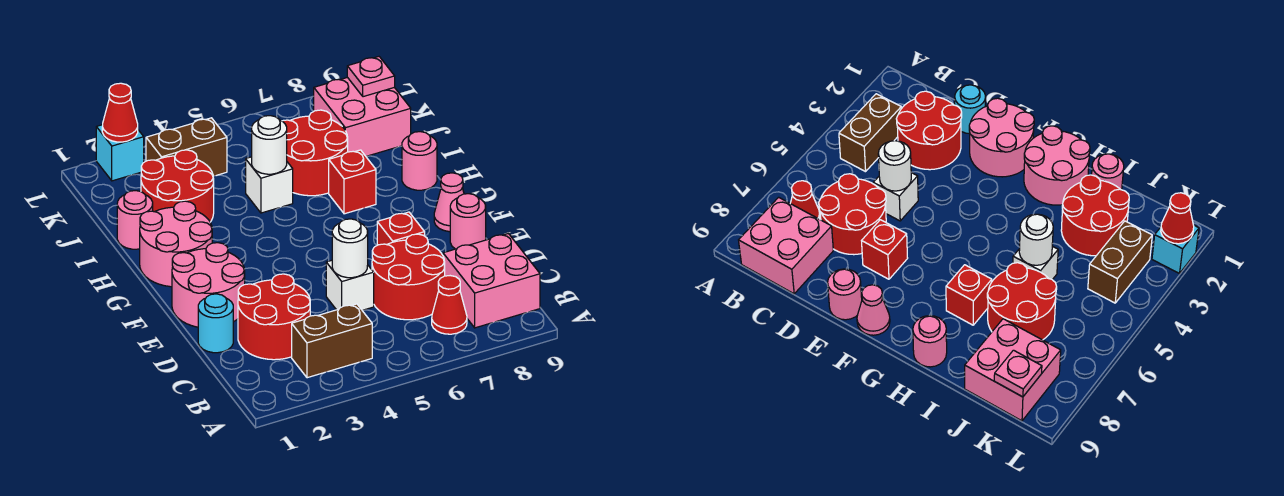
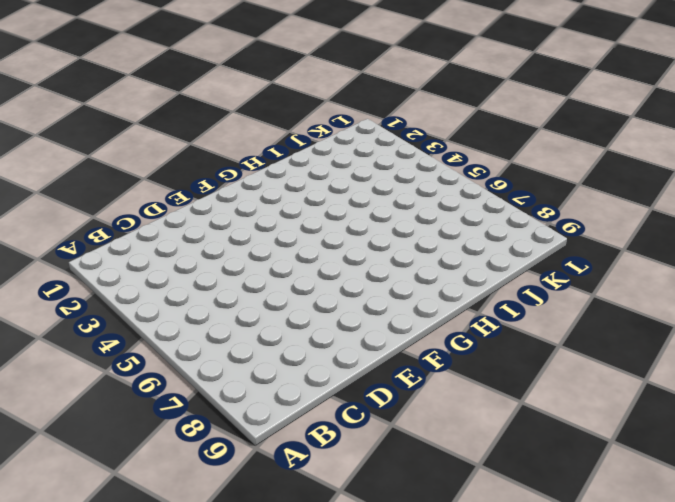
none -> brown 1x2 brick [292,304,372,378]
none -> red 1x1 cone [432,276,467,334]
none -> pink 2x2 brick [443,234,540,328]

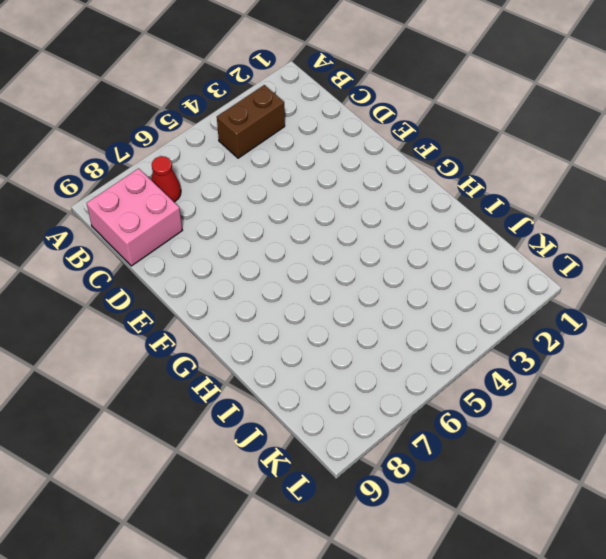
none -> red 2x2 round brick [238,274,310,360]
none -> red 2x2 round brick [372,234,445,320]
none -> cyan 1x1 round brick [198,294,233,353]

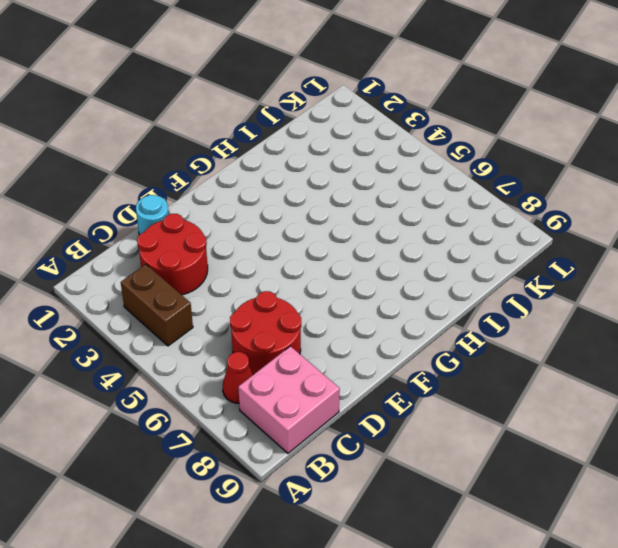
none -> white 1x1 brick [326,260,374,310]
none -> pink 2x2 round brick [172,243,245,327]
none -> red 1x1 brick [377,212,425,245]

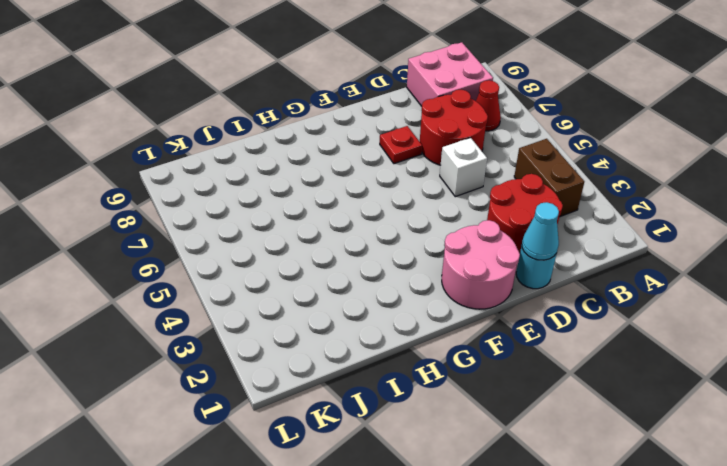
cyan 1x1 cone [522,202,559,260] -> none
red 1x1 plate [380,126,422,164] -> red 1x1 brick [377,212,425,245]
none -> pink 1x1 round brick [450,194,486,249]
none -> pink 1x1 cone [434,173,464,232]
none -> pink 2x2 round brick [140,201,212,287]

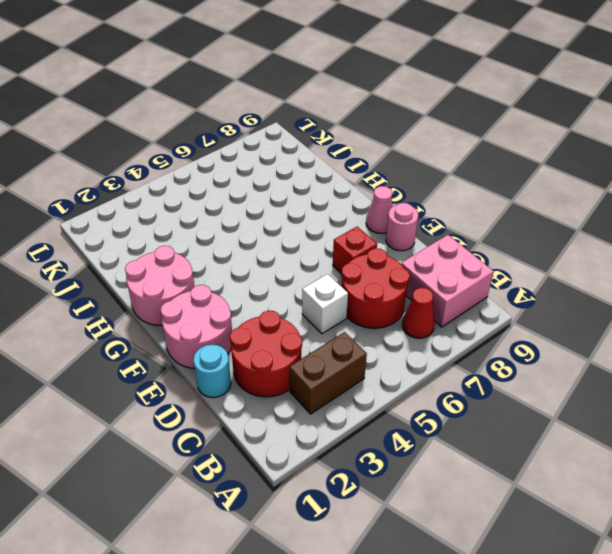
none -> red 1x1 brick [329,150,376,214]
none -> pink 1x1 round brick [402,132,437,190]
none -> pink 1x1 round brick [117,191,153,249]

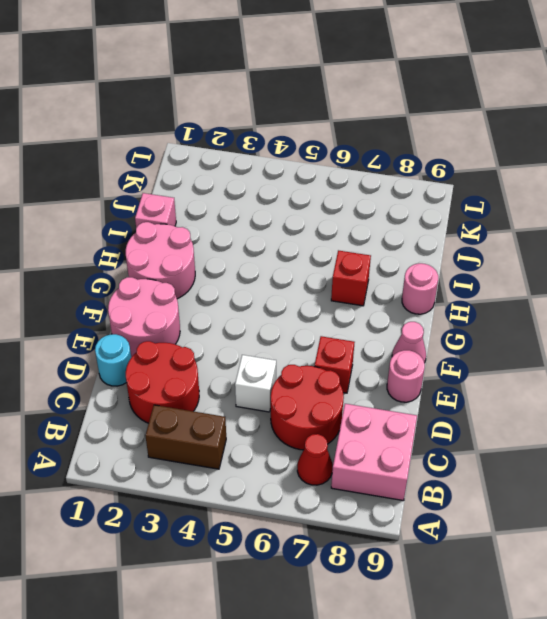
pink 1x1 brick [135,193,176,228] -> pink 1x1 round brick [117,191,153,249]
none -> red 2x2 round brick [141,150,214,222]
none -> white 1x1 brick [246,157,293,213]
none -> red 2x2 round brick [283,110,348,196]

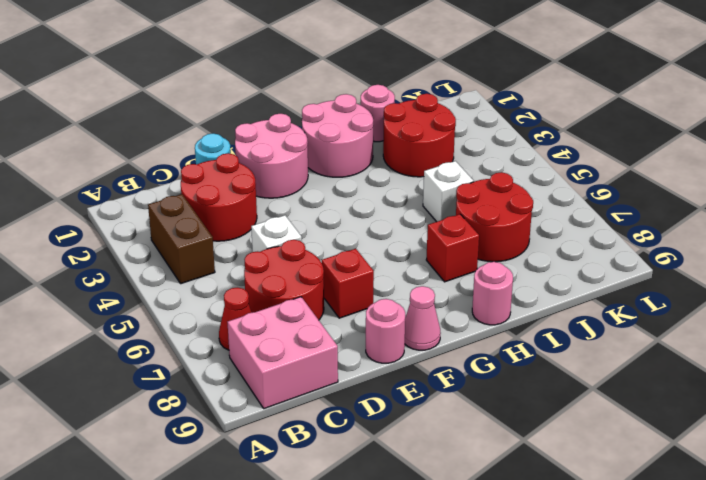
none -> pink 2x2 brick [314,77,411,156]
none -> brown 1x2 brick [146,118,227,176]
none -> cyan 1x1 brick [96,125,144,181]

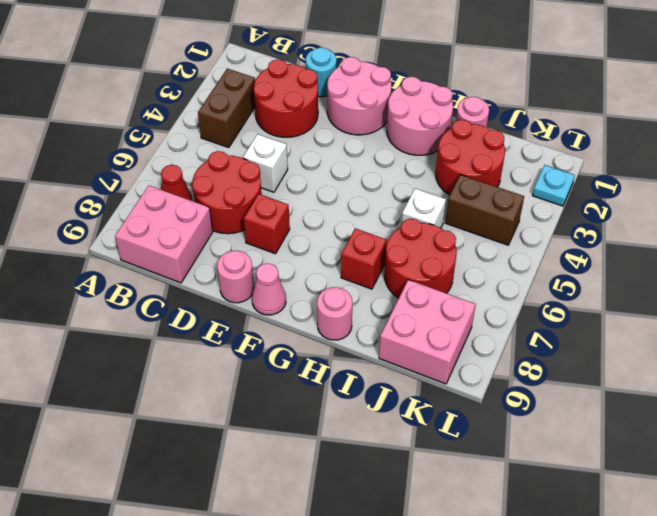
brown 1x2 brick [445,175,524,245] -> brown 1x2 brick turned to [146,118,227,176]
cyan 1x1 plate [533,165,575,206] -> cyan 1x1 brick [96,125,144,181]
none -> white 1x1 round brick [332,219,368,278]
none -> white 1x1 round brick [252,116,287,174]
none -> pink 1x1 plate [347,57,395,97]

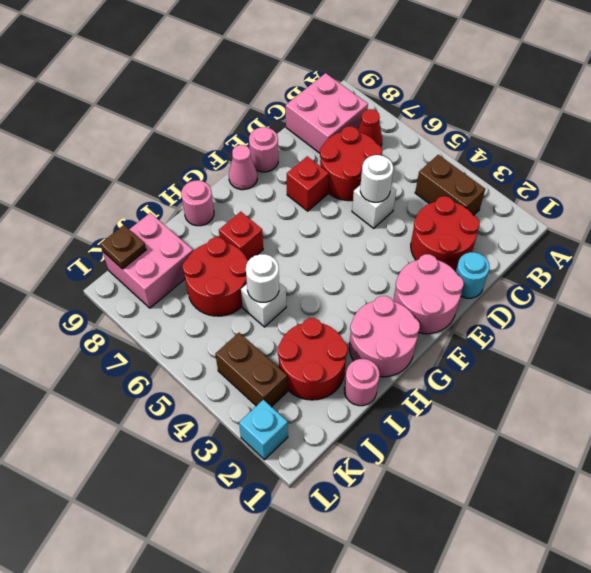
brown 1x1 plate [100,225,146,269] -> pink 1x1 plate [347,57,395,97]
none -> red 1x1 cone [102,83,138,142]

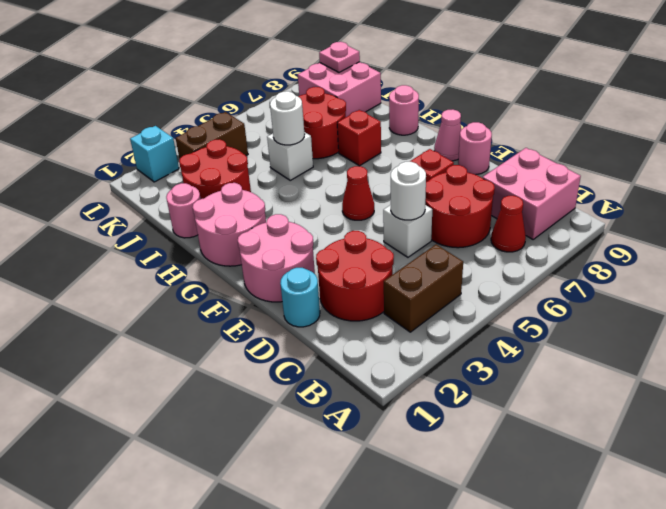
red 1x1 cone [342,166,374,220] -> red 1x1 cone moved to [102,83,138,142]

